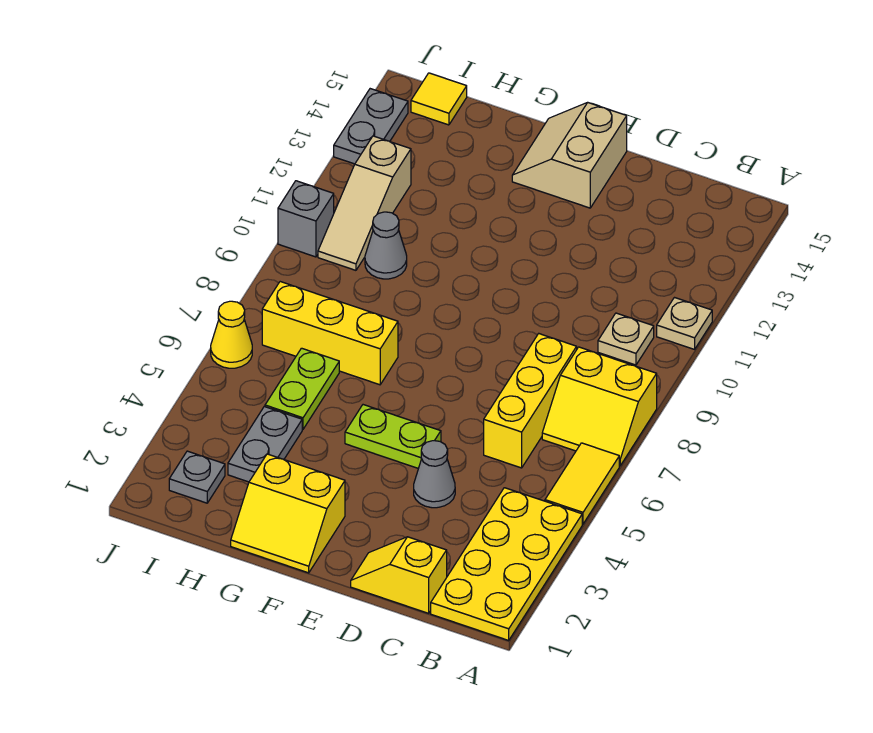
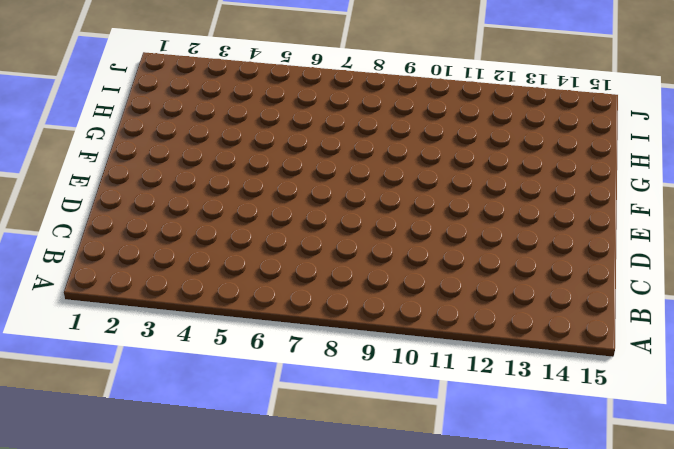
none -> yellow 2x4 plate [431,488,582,640]
none -> yellow 1x2 tile [545,443,619,524]
none -> yellow 2x2 slope [542,347,657,466]

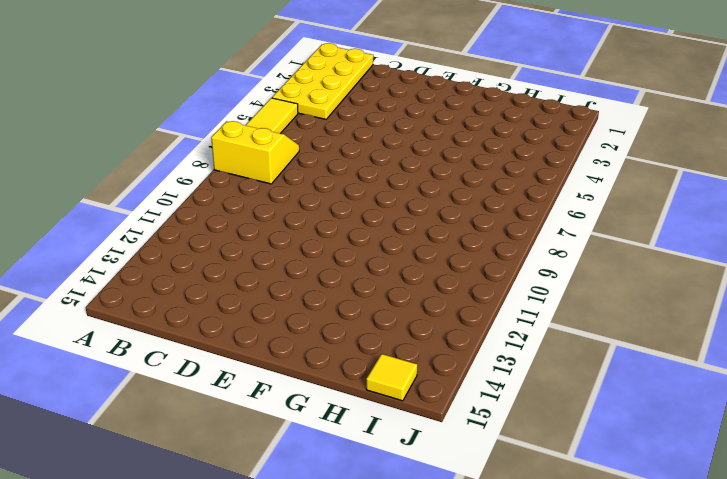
none -> tan 1x1 plate [657,298,712,349]
none -> tan 1x1 plate [598,313,654,365]
none -> yellow 1x2 slope [351,537,447,613]

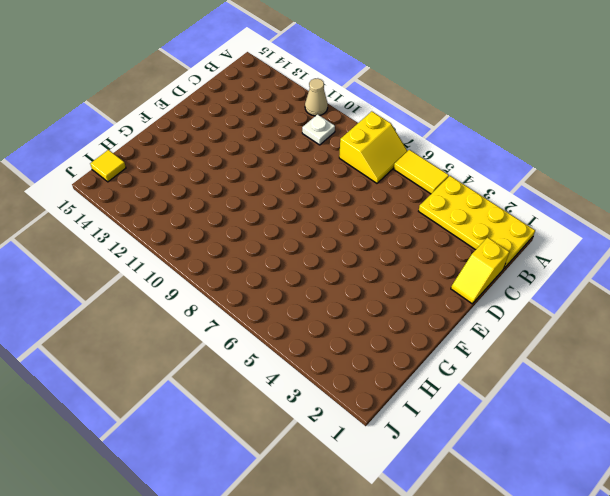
tan 1x1 cone [305,78,328,116] -> tan 1x1 plate [657,298,712,349]
white 1x1 plate [302,114,335,145] -> tan 1x1 plate [598,313,654,365]
none -> yellow 1x3 brick [484,334,577,468]
none -> grey 1x1 cone [414,441,455,508]
none -> lime 1x2 plate [345,405,441,468]

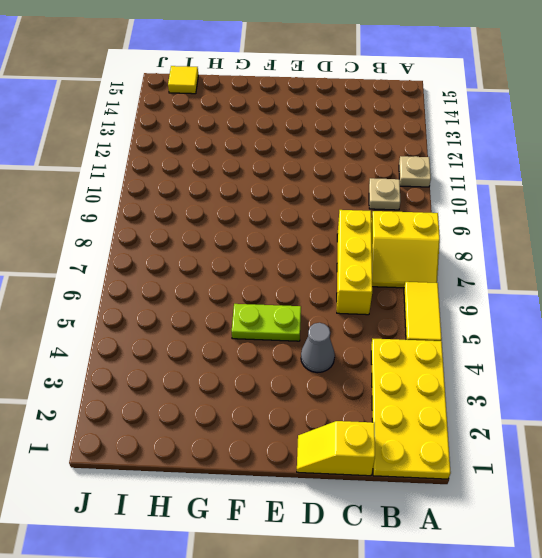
none -> tan 2x2 slope [512,103,627,208]
none -> yellow 2x2 slope [231,454,345,573]
none -> yellow 1x3 brick [262,282,398,385]

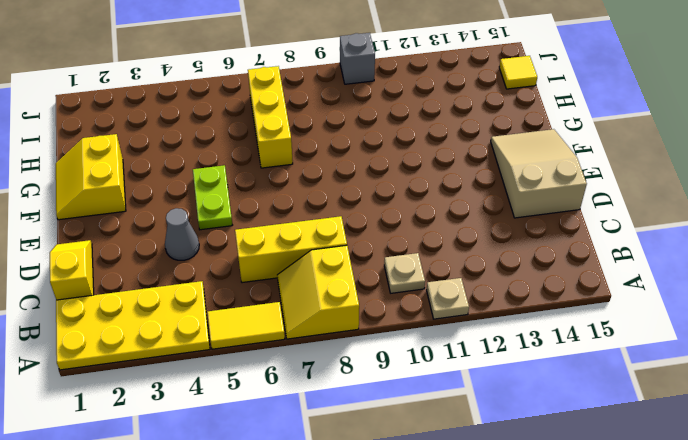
tan 2x3 slope [491,129,587,218] -> tan 2x2 slope [512,103,627,208]
none -> grey 1x2 plate [228,407,302,482]
none -> lime 1x2 plate [265,348,339,429]
none -> grey 1x1 cone [365,212,407,279]

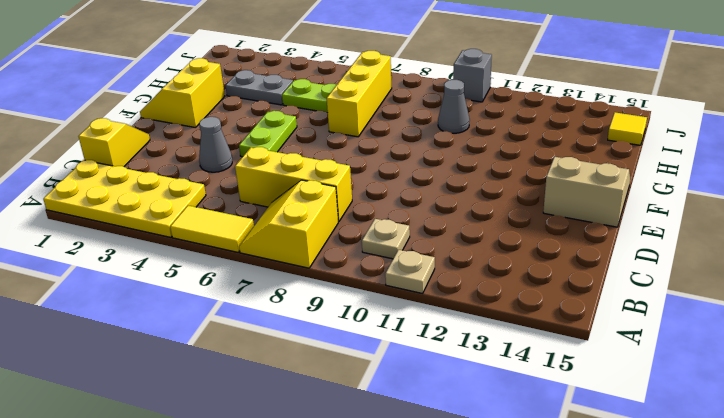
none -> grey 1x1 plate [169,451,225,503]
none -> tan 1x3 slope [318,136,411,270]
none -> yellow 1x1 cone [211,301,252,368]

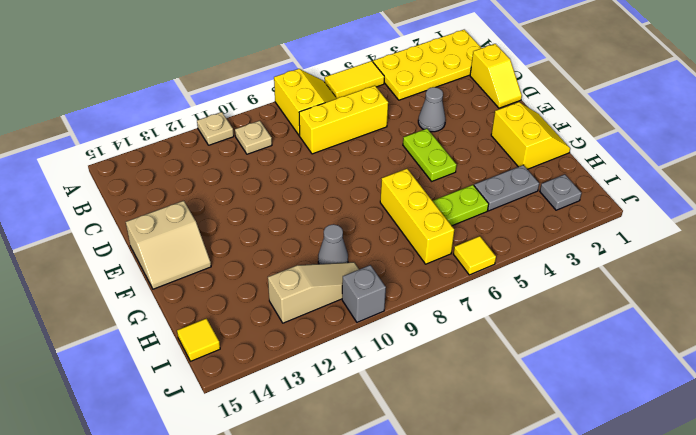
yellow 1x1 tile [454,236,496,275] -> yellow 1x1 cone [211,301,252,368]
none -> grey 1x2 plate [334,89,408,164]

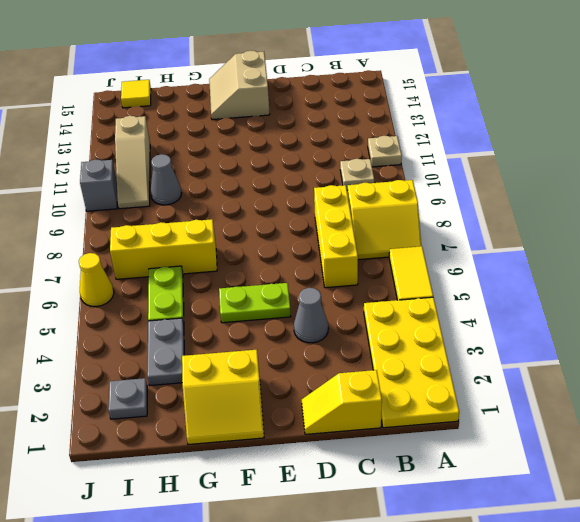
none -> grey 1x2 plate [334,89,408,164]

